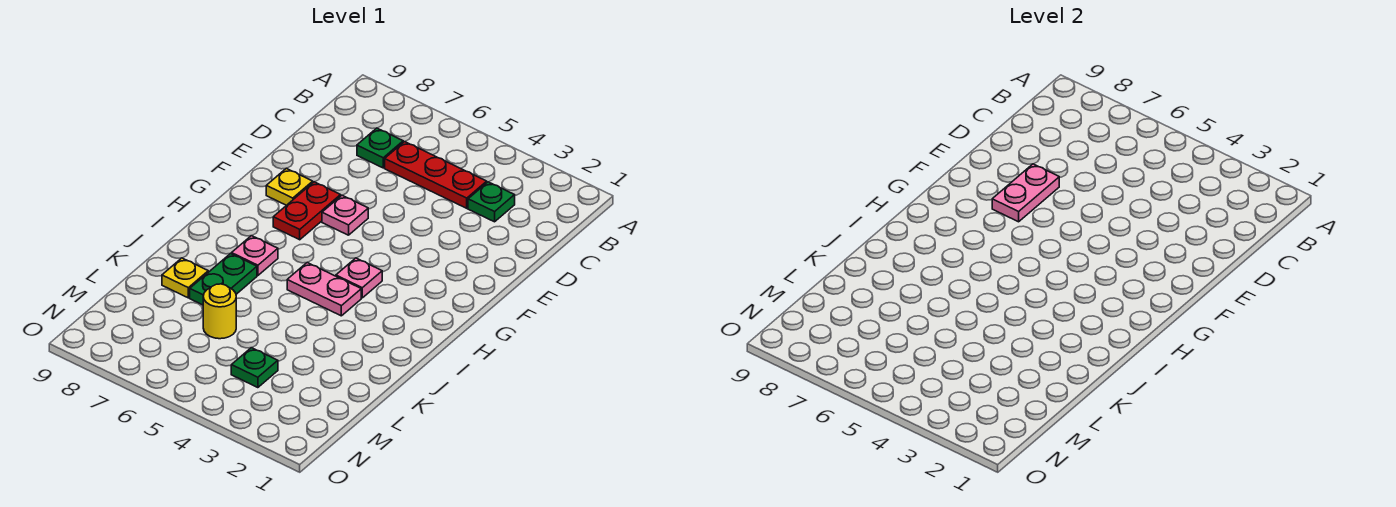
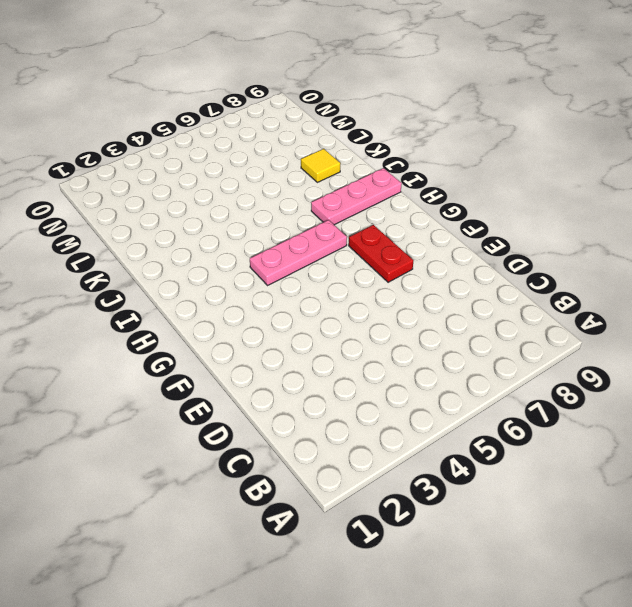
pink 1x3 plate [250,220,347,285] -> pink 1x1 plate [336,258,382,298]
pink 1x3 plate [311,168,402,225] -> pink 1x1 plate [232,236,278,275]
yellow 1x1 tile [301,149,340,182] -> yellow 1x1 plate [162,258,208,298]
none -> green 1x1 plate [468,182,515,222]
none -> red 1x3 plate [385,142,487,208]
none -> green 1x1 plate [357,128,403,168]

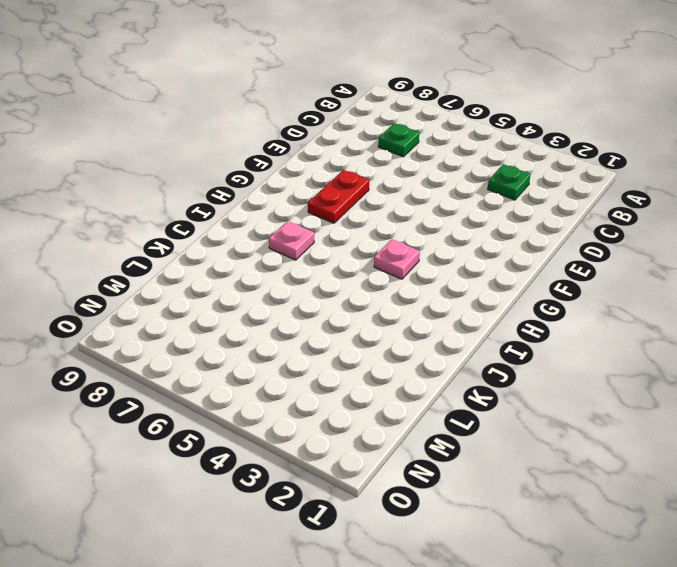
none -> red 1x3 plate [385,142,487,208]
none -> pink 1x1 plate [322,195,368,235]
none -> yellow 1x1 plate [266,168,313,205]

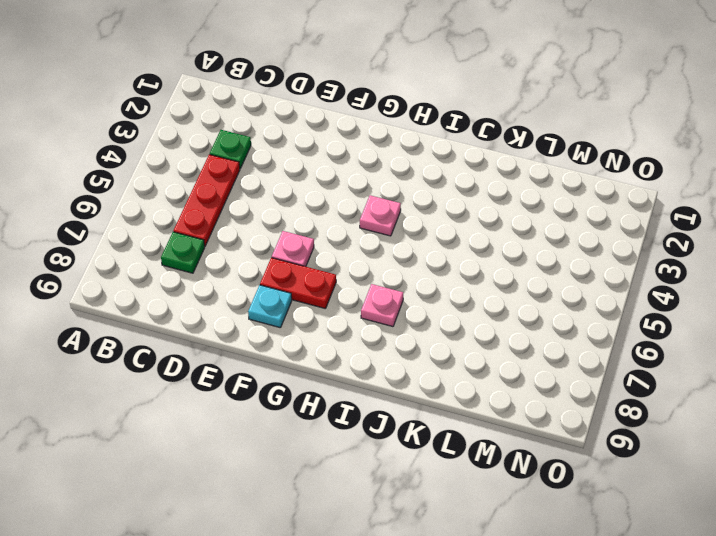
cyan 1x1 plate [248,285,292,328] -> yellow 1x1 plate [266,168,313,205]
none -> pink 1x2 plate [287,262,361,316]
none -> green 1x2 plate [190,254,257,305]
none -> yellow 1x1 plate [162,258,208,298]

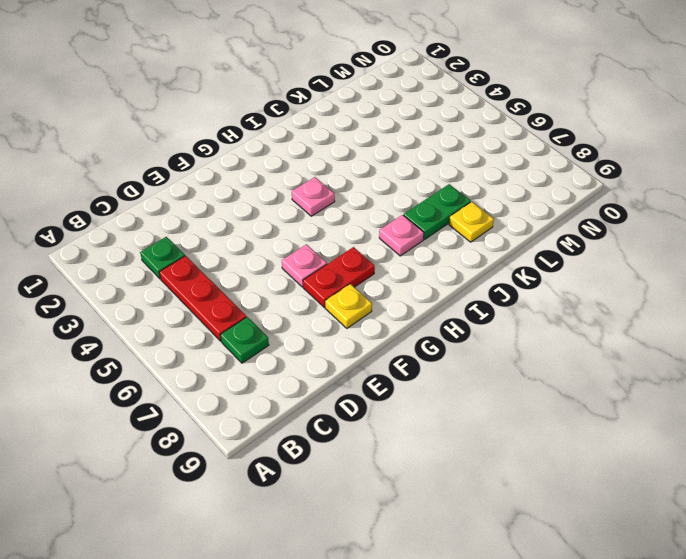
none -> pink 1x2 plate [287,262,361,316]
none -> yellow 1x1 round brick [203,284,236,339]
none -> green 1x1 plate [231,348,278,388]

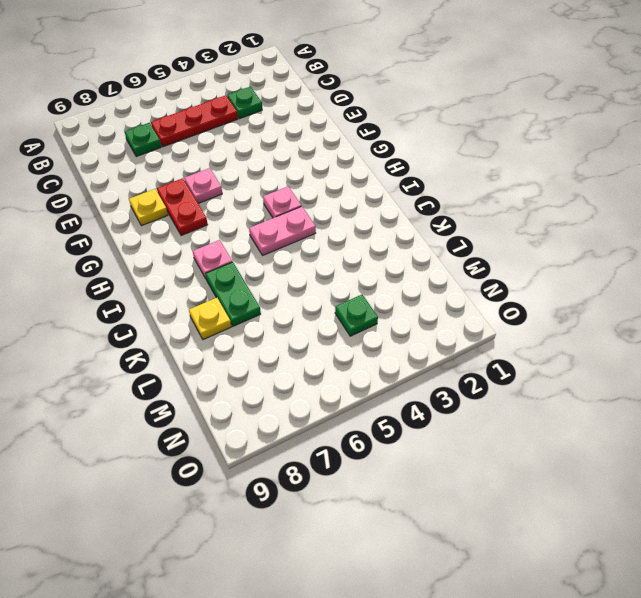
none -> yellow 1x1 round brick [203,284,236,339]
none -> pink 1x2 plate [992,164,1059,222]

